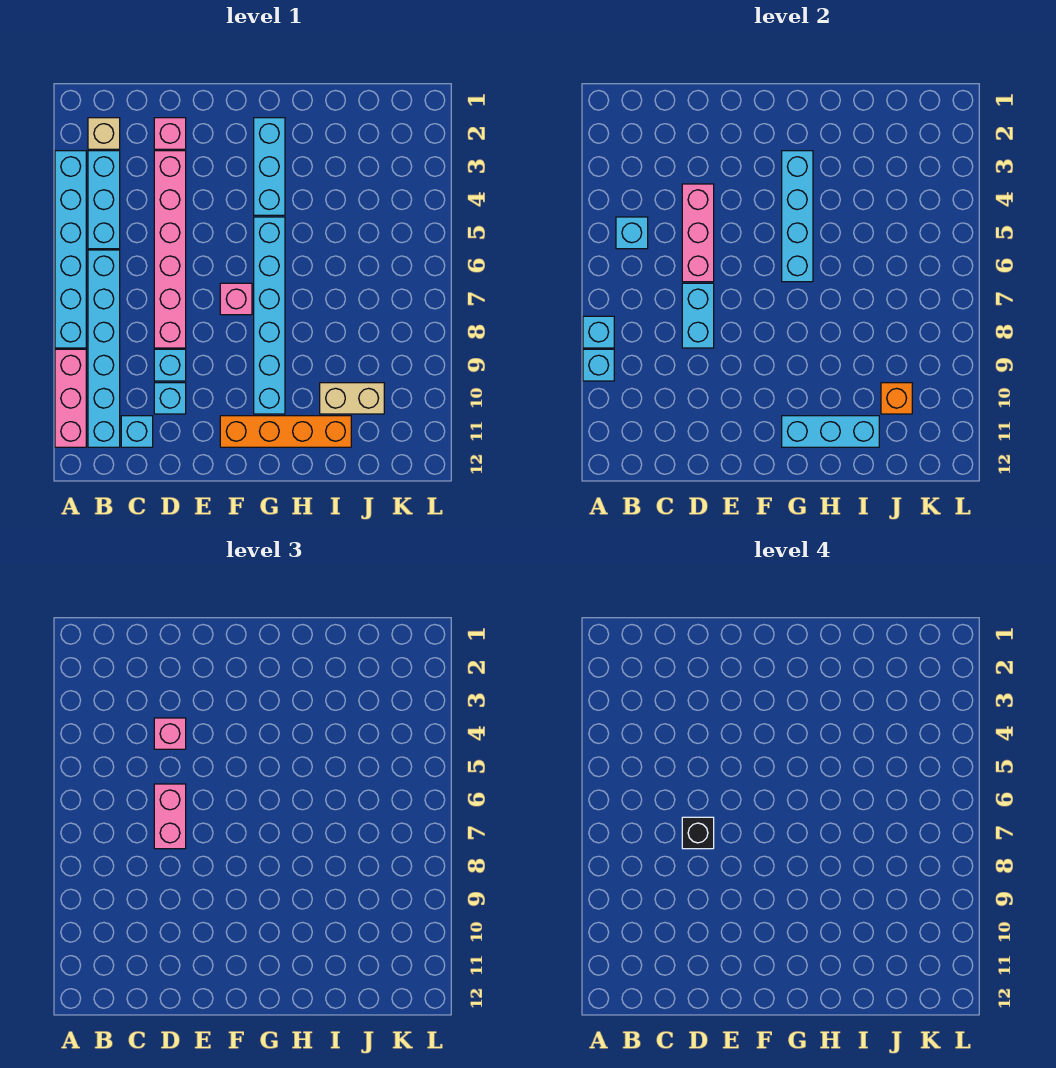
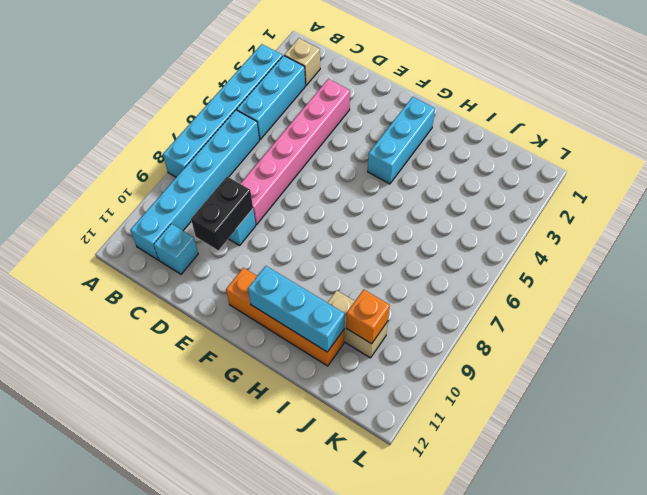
black 1x2 brick [191,176,253,250] -> none
none -> pink 1x3 brick [55,349,86,447]
none -> pink 1x1 brick [154,118,186,149]
none -> cyan 1x1 brick [154,383,186,414]

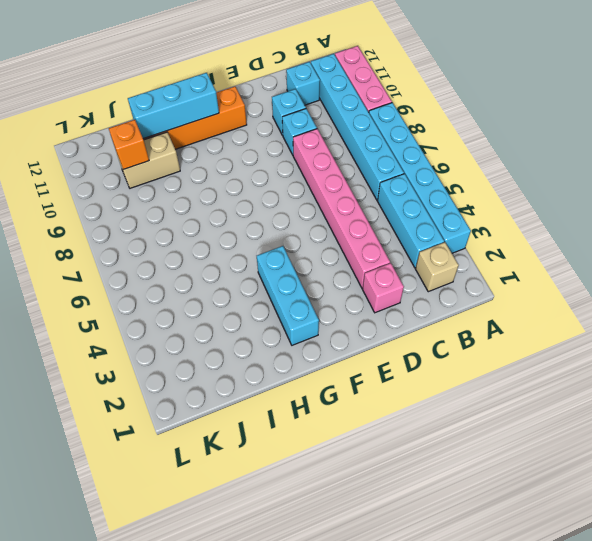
none -> pink 1x1 brick [220,283,252,315]
none -> cyan 1x6 brick [254,217,285,414]
none -> cyan 1x1 brick [583,316,614,348]

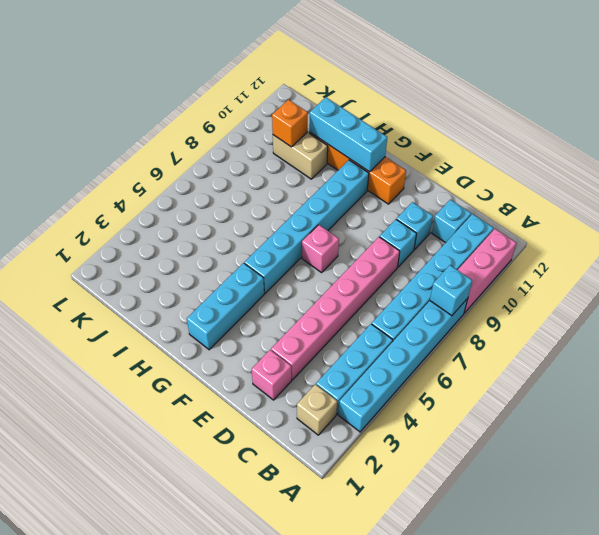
none -> cyan 1x1 brick [583,349,614,381]
none -> cyan 1x1 brick [616,217,648,249]
none -> pink 1x3 brick [682,184,714,282]

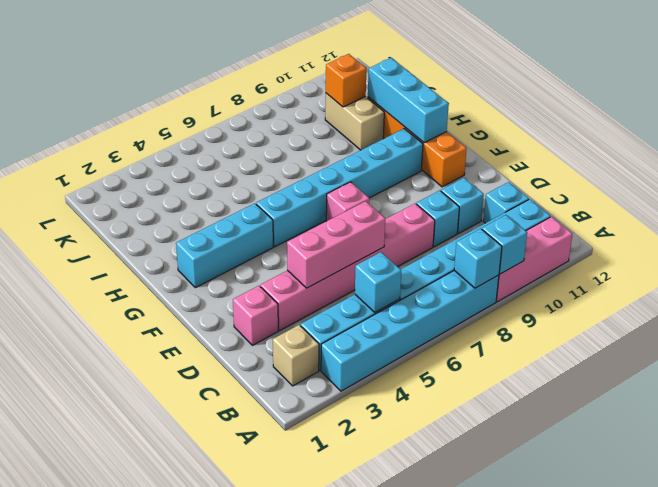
none -> cyan 1x2 brick [682,283,714,348]
none -> cyan 1x4 brick [782,151,813,282]
none -> pink 1x1 brick [154,718,186,749]

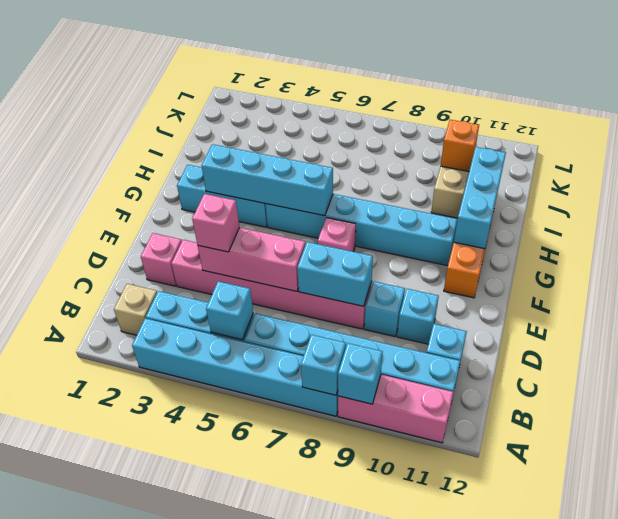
none -> pink 1x2 brick [154,784,186,849]
none -> black 1x1 brick [682,817,714,849]

